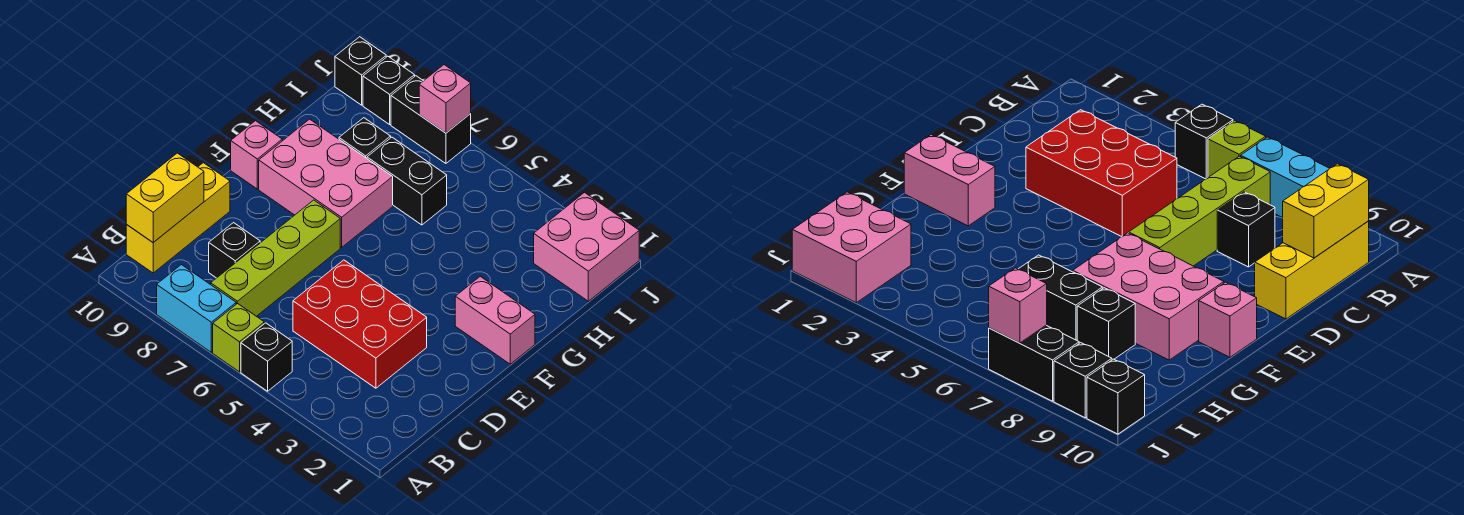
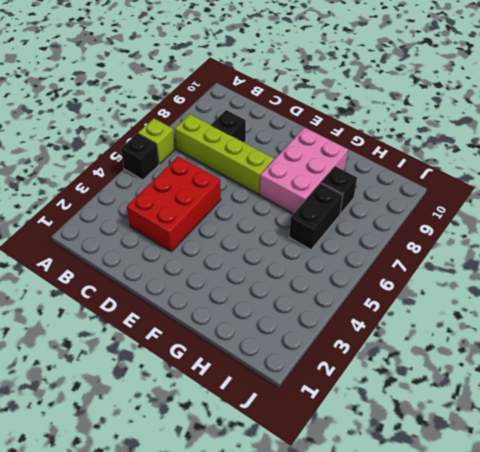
none -> cyan 1x2 brick [157,265,236,352]
none -> yellow 1x3 brick [126,163,230,273]
none -> pink 1x2 brick [455,276,535,364]

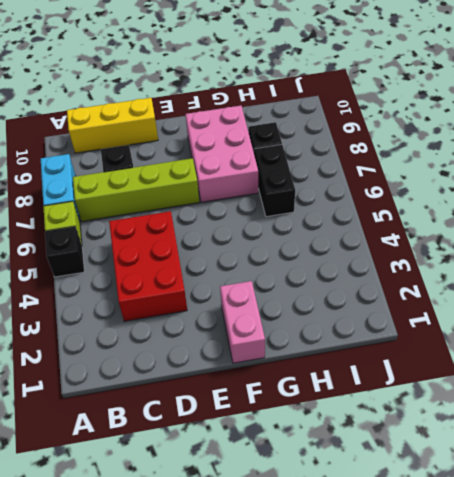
none -> pink 1x1 brick [231,121,282,189]
none -> pink 2x2 brick [534,193,639,301]
none -> black 1x2 brick [391,76,471,163]

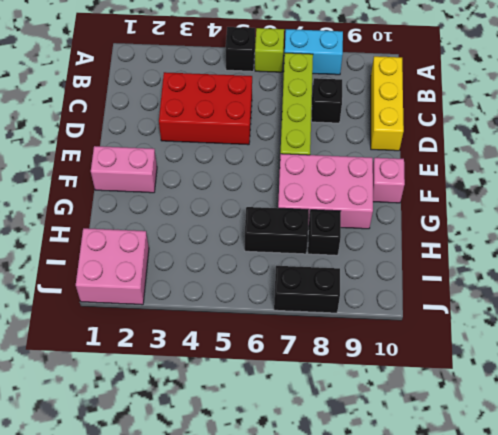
none -> black 1x1 brick [363,56,415,124]
none -> black 1x1 brick [335,37,386,105]
none -> yellow 1x2 brick [126,153,204,242]

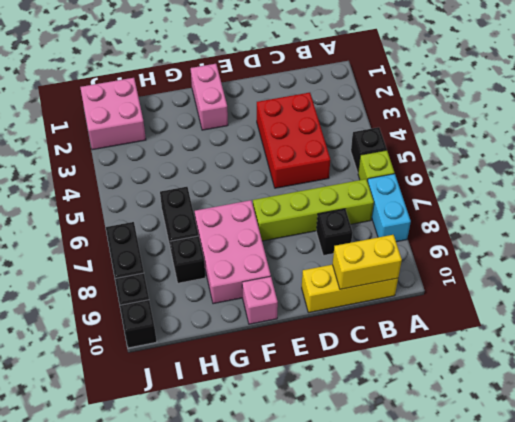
none -> pink 1x1 brick [419,65,471,133]

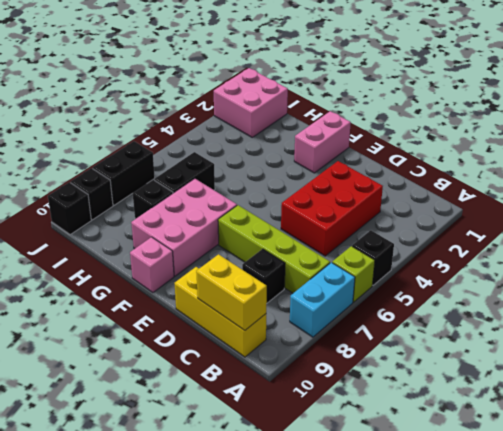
none -> pink 1x1 brick [419,65,471,133]

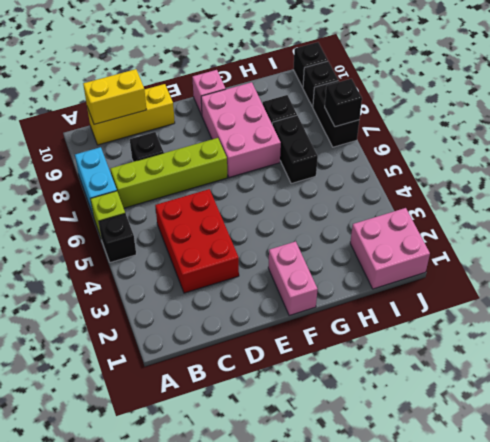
black 1x1 brick [325,79,362,127] -> pink 1x1 brick [419,65,471,133]

